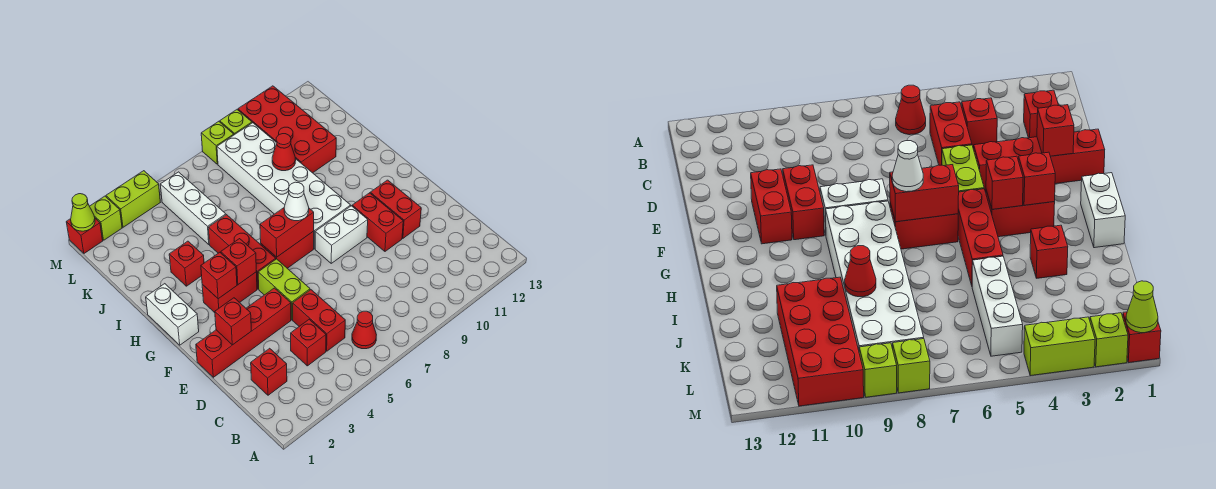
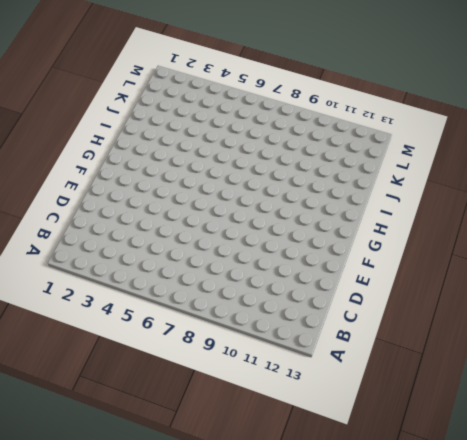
none -> red 1x1 cone [352,311,376,349]
none -> red 1x1 brick [251,348,287,395]
none -> red 1x1 brick [291,319,326,366]

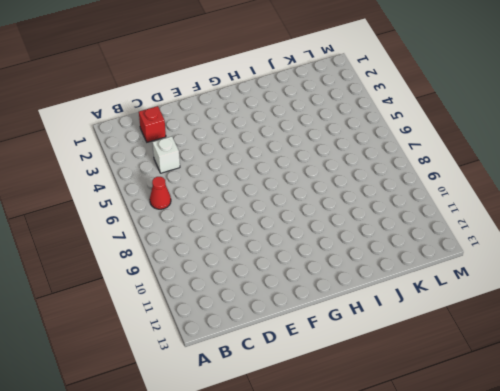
white 1x1 brick [152,136,180,173] -> red 1x1 brick [291,319,326,366]
none -> red 1x2 brick [293,290,345,351]
none -> red 1x4 brick [196,288,291,377]
none -> lime 1x2 brick [258,259,310,320]

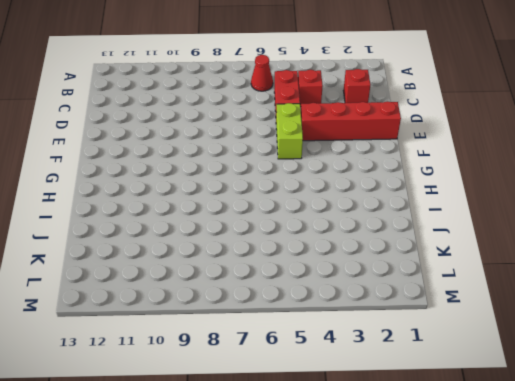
none -> red 1x2 brick [352,193,403,251]
none -> red 1x2 brick [370,180,421,238]
none -> white 1x2 brick [315,206,368,263]

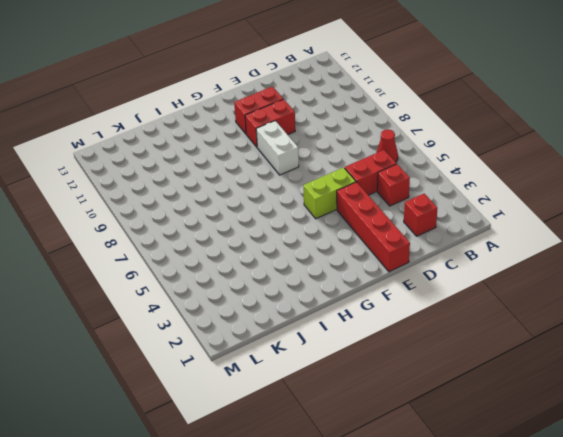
none -> white 1x2 brick [146,284,199,345]
none -> red 1x2 brick [202,272,257,313]
none -> red 1x3 brick [208,215,276,289]

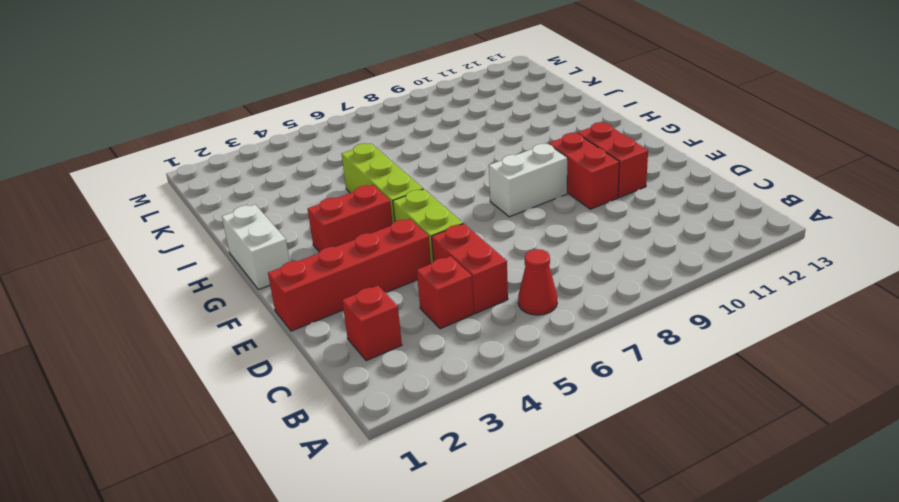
lime 1x3 brick [342,143,423,223] -> red 1x3 brick [208,215,276,289]
none -> red 1x2 brick [261,231,314,268]
none -> white 2x6 brick [217,123,351,249]
none -> red 1x1 brick [169,241,204,286]

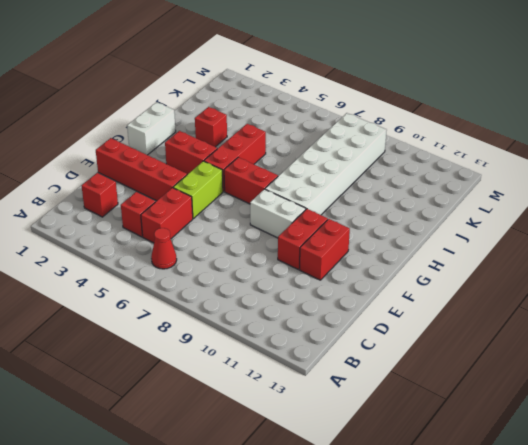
none -> white 1x3 brick [160,172,226,244]
none -> red 2x4 brick [238,86,336,173]
none -> red 1x1 brick [66,219,103,253]

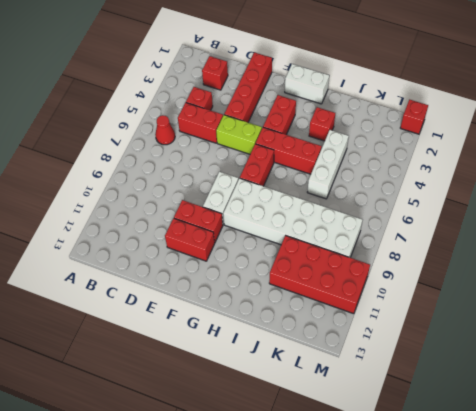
white 1x3 brick [307,130,349,199] -> white 1x3 brick turned to [160,172,226,244]
none -> lime 1x1 brick [90,196,122,240]
none -> lime 1x2 brick [106,171,160,227]
none -> lime 1x1 brick [201,121,234,164]

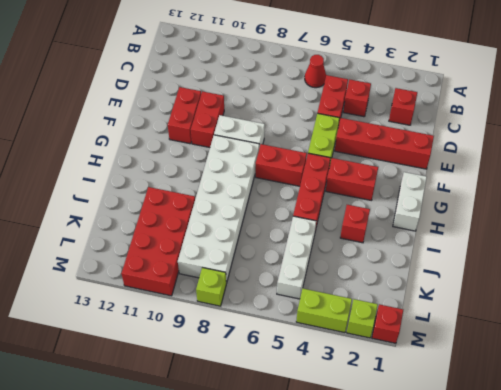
none -> lime 1x1 brick [220,110,252,135]
none -> red 1x1 brick [215,298,251,345]
none -> red 1x1 brick [201,252,237,299]

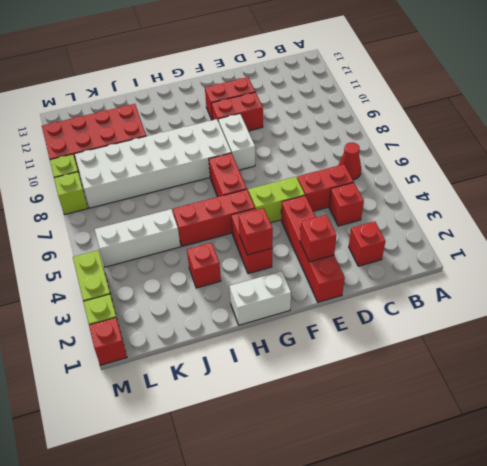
none -> red 1x1 brick [221,239,256,285]
none -> red 1x2 brick [260,208,314,257]
none -> red 1x1 cone [272,134,296,171]

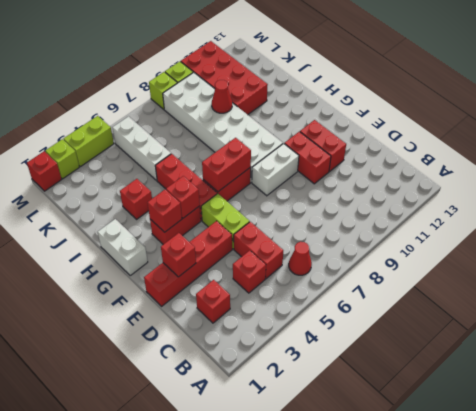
none -> lime 1x1 cone [71,194,95,231]
none -> white 1x1 cone [284,182,309,221]

